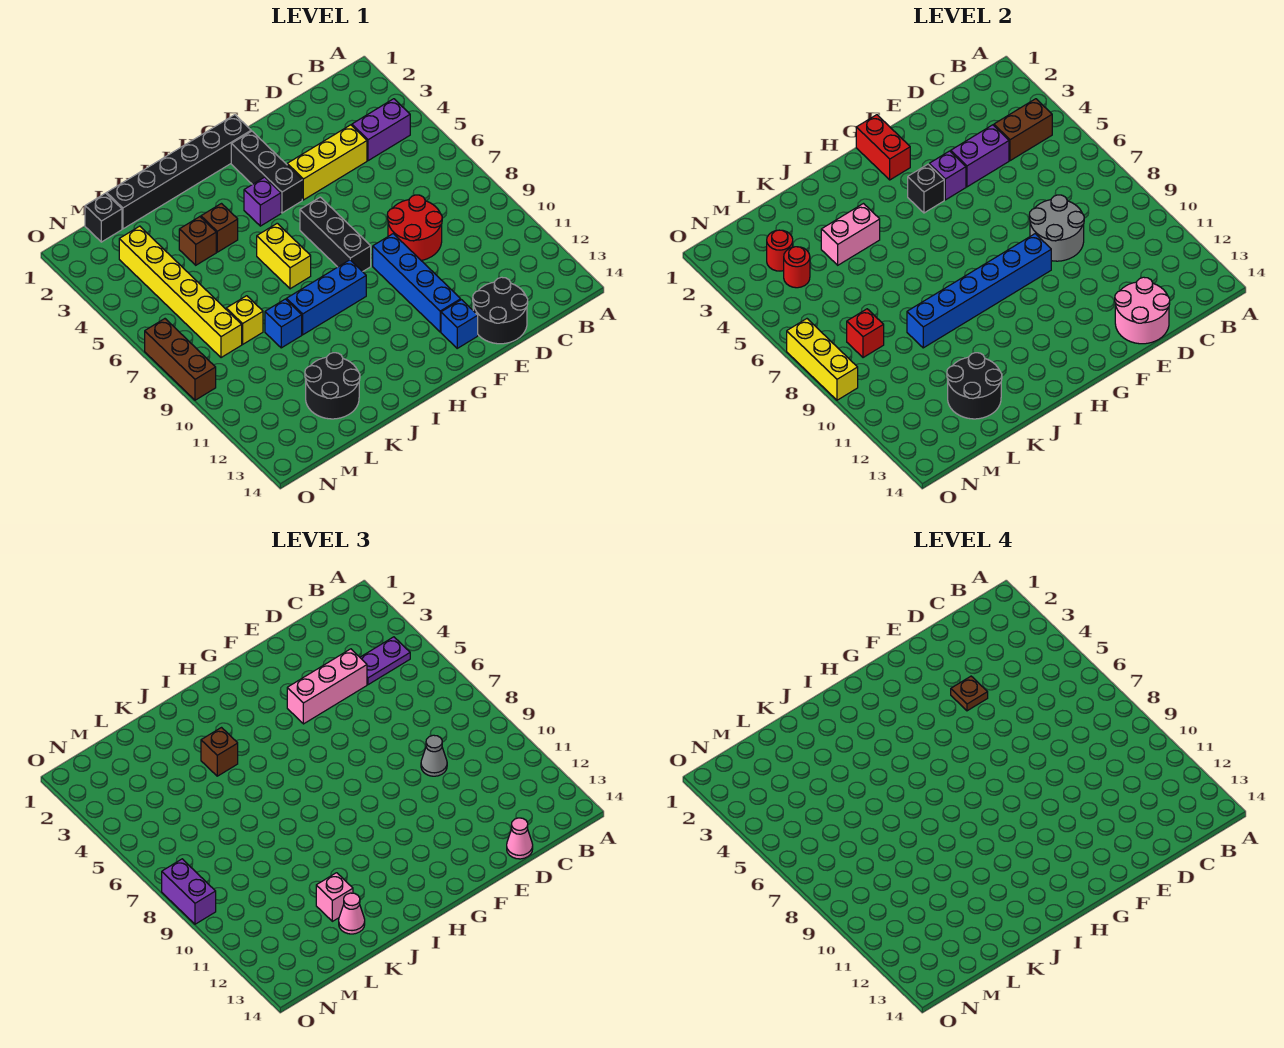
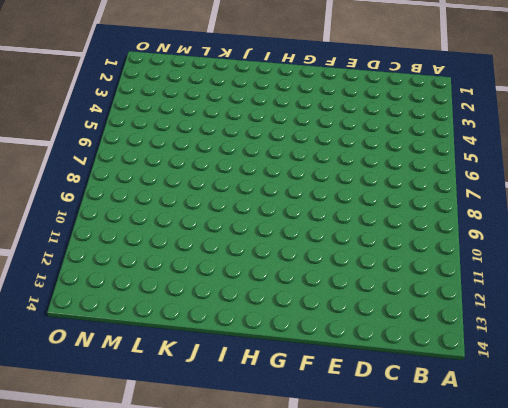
none -> purple 1x2 brick [352,99,410,161]
none -> yellow 1x3 brick [287,125,367,200]
none -> red 2x2 round brick [387,195,442,261]
none -> black 2x2 round brick [473,277,528,344]

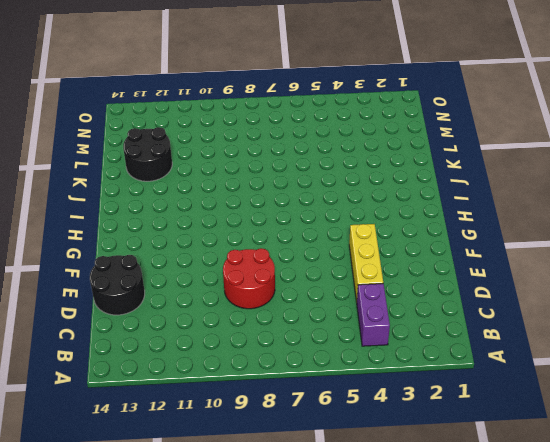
none -> blue 1x4 brick [373,234,461,332]
none -> blue 1x1 brick [441,300,478,348]
none -> black 1x6 brick [107,115,251,229]
none -> black 1x3 brick [231,131,302,213]

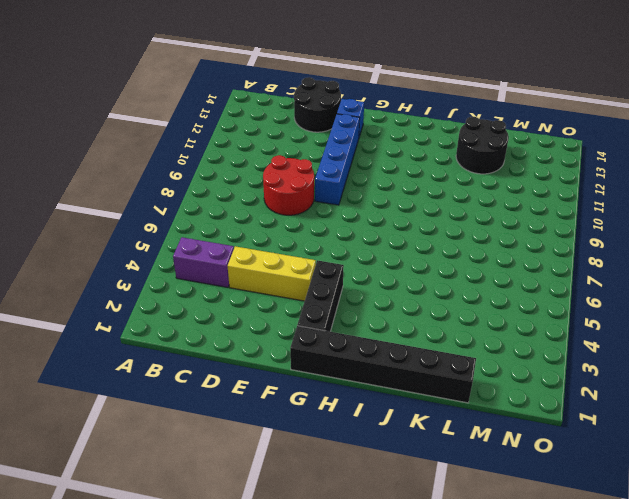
none -> black 1x3 brick [300,197,371,272]
none -> purple 1x1 brick [244,177,281,226]
none -> blue 1x3 brick [286,260,366,335]
none -> yellow 1x2 brick [257,223,311,289]

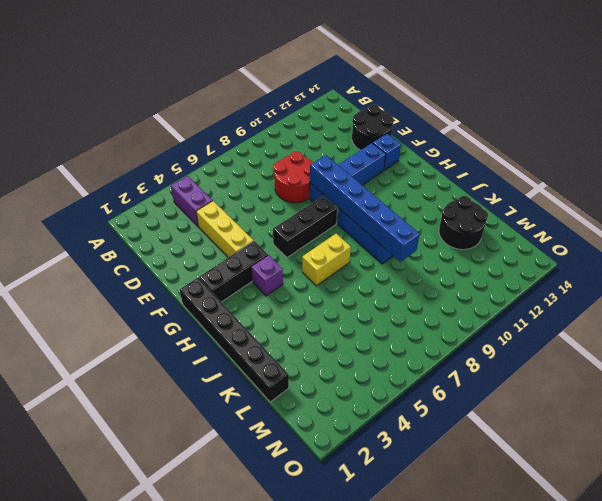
none -> brown 1x1 brick [201,204,238,252]
none -> brown 1x1 brick [179,217,216,265]
none -> blue 1x1 brick [265,299,302,348]
none -> yellow 1x1 brick [226,296,263,344]

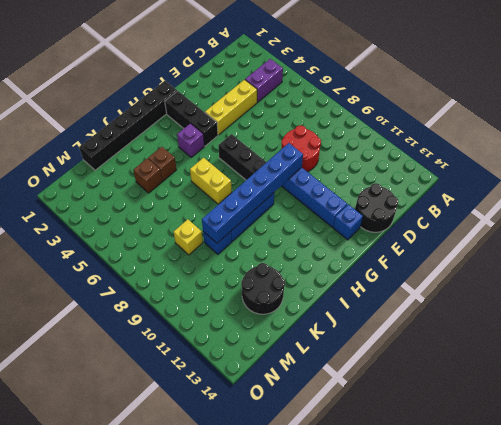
none -> black 1x1 brick [85,193,122,242]
none -> yellow 1x6 brick [119,226,242,358]
none -> brown 1x3 brick [145,319,216,400]
none -> brown 1x2 brick [994,99,1052,161]

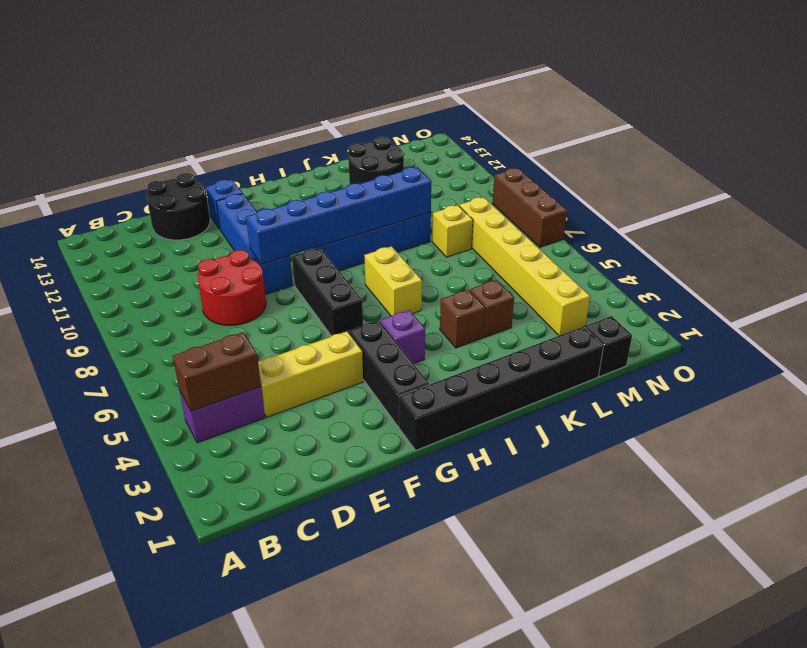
none -> purple 1x2 brick [951,125,1009,187]
none -> grey 2x2 round brick [1029,195,1084,261]
none -> pink 2x2 round brick [1115,277,1170,344]
none -> purple 1x1 brick [929,151,966,200]

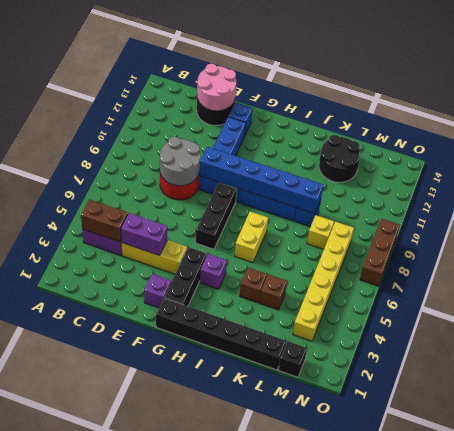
purple 1x1 brick [144,274,171,308] -> purple 1x1 brick moved to [929,151,966,200]
none -> red 1x2 brick [856,115,910,180]
none -> black 1x1 brick [908,164,944,213]
none -> pink 1x2 brick [821,204,880,265]
none -> black 2x2 round brick [947,353,1002,419]

